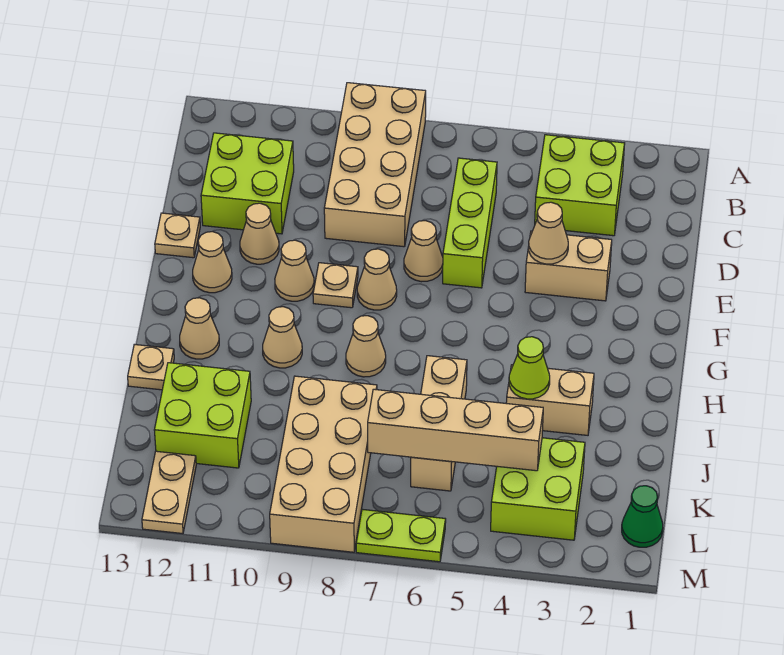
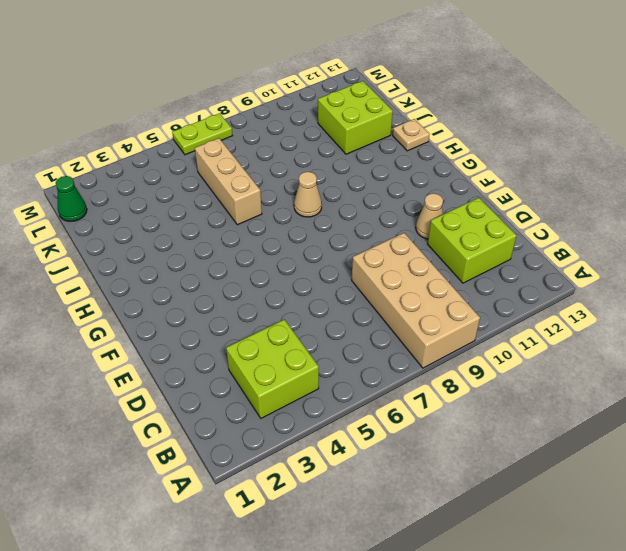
none -> lime 1x3 brick [443,158,497,288]
none -> tan 1x2 brick [525,231,612,301]
none -> tan 1x1 cone [404,221,443,282]

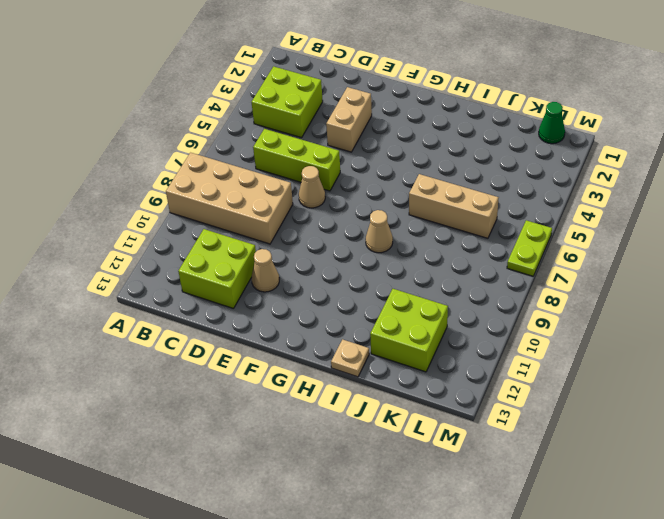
none -> tan 1x1 plate [155,213,200,258]
none -> tan 1x1 cone [357,249,397,310]
none -> tan 1x1 plate [313,263,358,308]

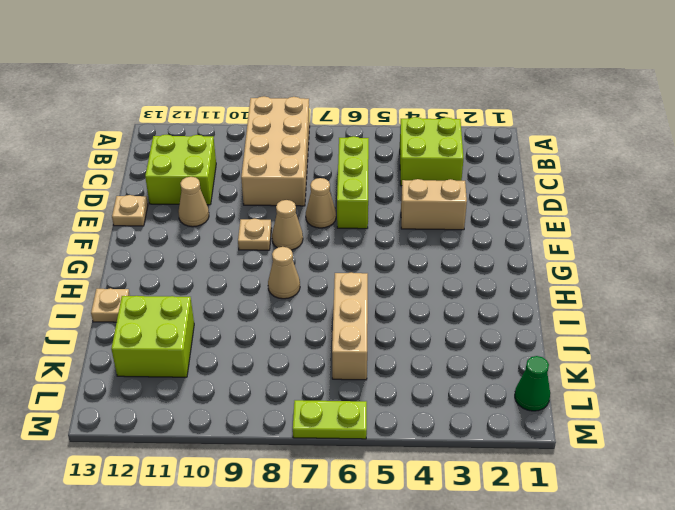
none -> tan 1x1 cone [275,240,314,301]
none -> tan 1x1 cone [193,232,232,293]
none -> tan 1x1 cone [263,307,302,368]

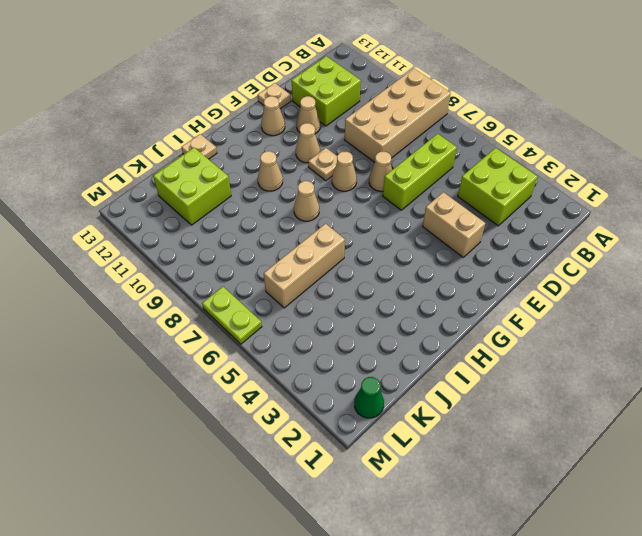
none -> tan 1x1 cone [180,298,219,359]
none -> tan 1x2 brick [506,365,594,435]
none -> tan 2x4 brick [270,376,377,552]

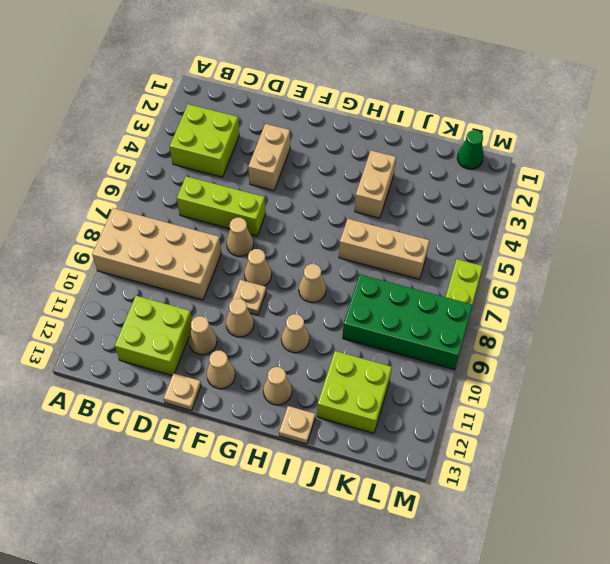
green 2x4 brick [343,274,472,370] -> tan 2x4 brick [270,376,377,552]
none -> lime 2x2 brick [491,438,585,540]
none -> tan 1x2 plate [142,451,196,534]
none -> tan 1x1 cone [529,202,568,264]

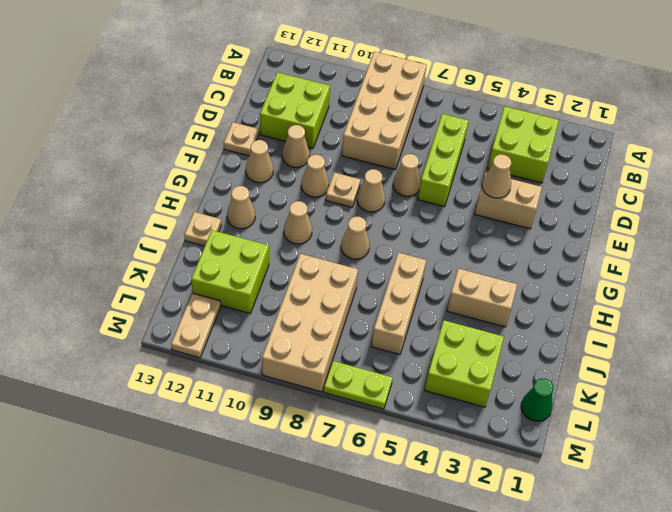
none -> lime 1x1 cone [509,337,550,399]
none -> tan 1x4 brick [368,389,543,471]

